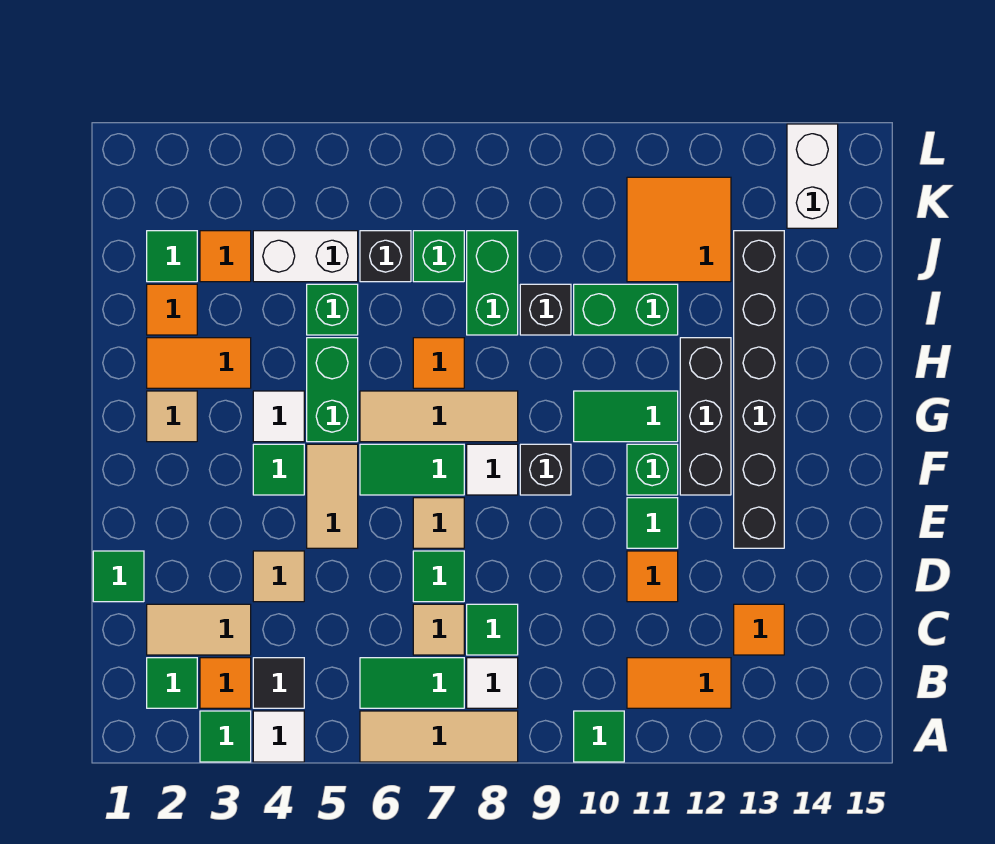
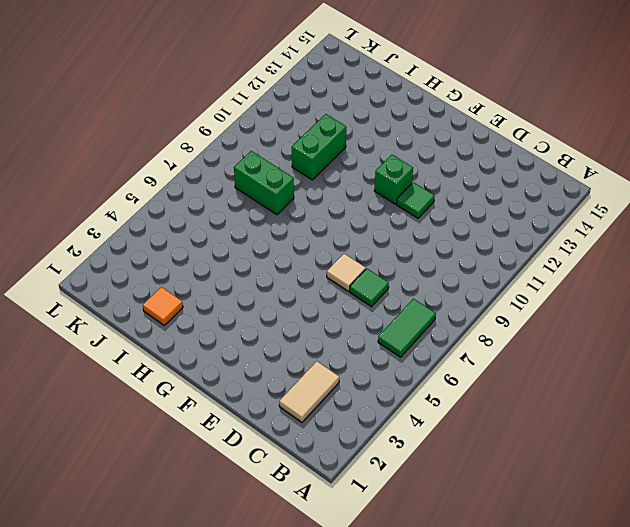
none -> green 1x1 tile [200,711,251,762]
none -> white 1x1 tile [253,711,304,762]
none -> tan 1x3 tile [360,711,518,762]
none -> green 1x1 tile [574,711,624,762]

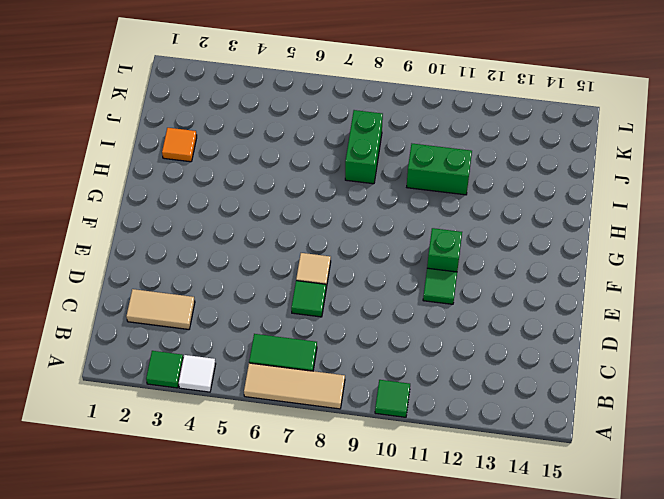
none -> green 1x1 tile [147,658,197,708]
none -> orange 1x1 tile [200,658,251,708]
none -> black 1x1 tile [253,658,304,708]
none -> white 1x1 tile [467,658,518,708]

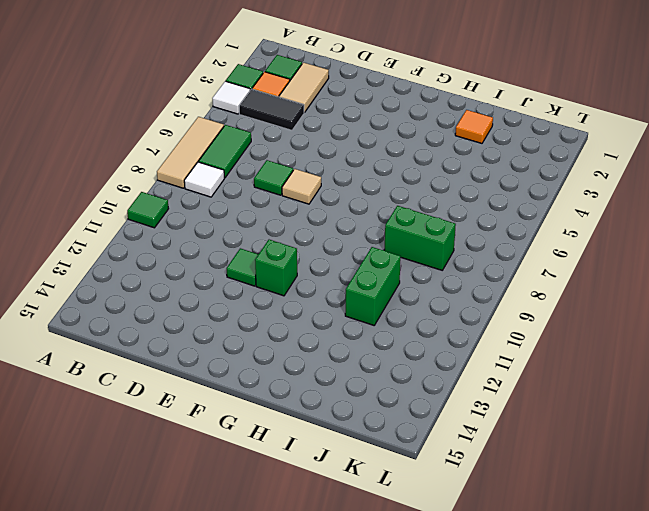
black 1x2 tile [239,89,304,130] -> black 1x1 tile [253,658,304,708]
none -> orange 1x2 tile [627,658,731,708]
none -> tan 1x1 tile [413,604,464,655]
none -> green 1x1 tile [467,604,518,655]
none -> orange 1x1 tile [734,604,784,655]

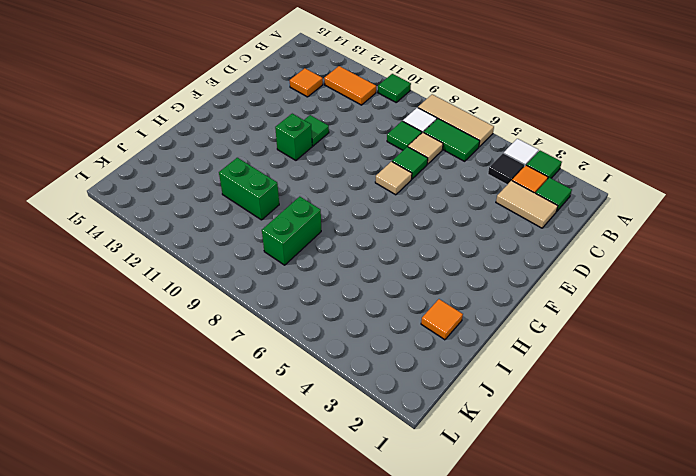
none -> green 1x1 tile [93,551,144,602]
none -> tan 1x1 tile [253,551,304,602]
none -> orange 1x1 tile [627,551,678,602]
none -> tan 1x2 tile [307,444,358,548]

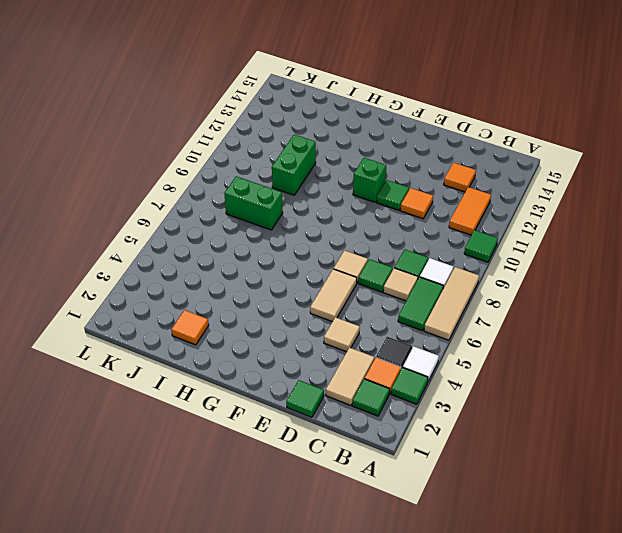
tan 1x2 tile [310,269,357,322] -> tan 1x2 tile turned to [307,444,358,548]
none -> black 1x6 brick [734,231,784,548]
none -> green 1x1 tile [253,444,304,495]
none -> green 1x2 tile [360,444,464,495]
none -> white 1x1 tile [467,444,518,495]

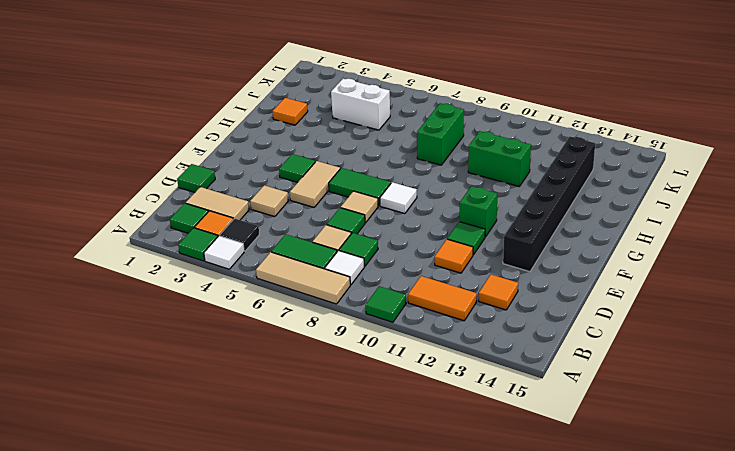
none -> black 1x1 brick [520,444,571,495]
none -> black 1x3 brick [680,338,731,495]
none -> tan 1x1 tile [147,391,197,442]
none -> white 1x1 tile [253,391,304,442]

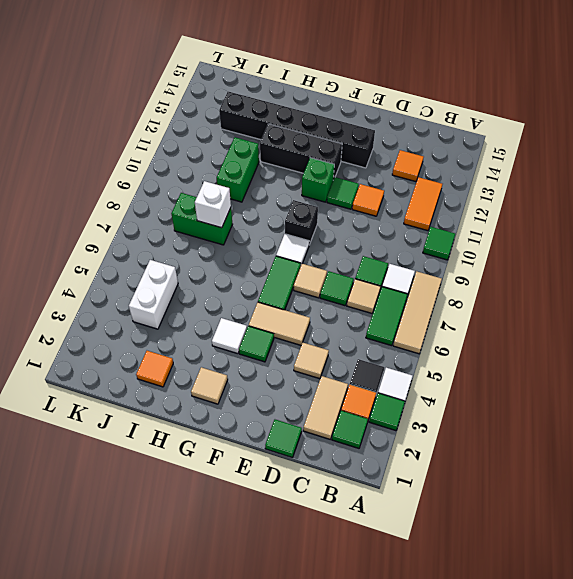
white 1x1 brick [195,181,231,228] -> none
none -> green 1x2 brick [307,338,358,442]
none -> tan 1x3 tile [360,391,518,442]
none -> green 1x2 tile [574,391,678,442]
none -> orange 1x2 tile [147,338,251,388]

